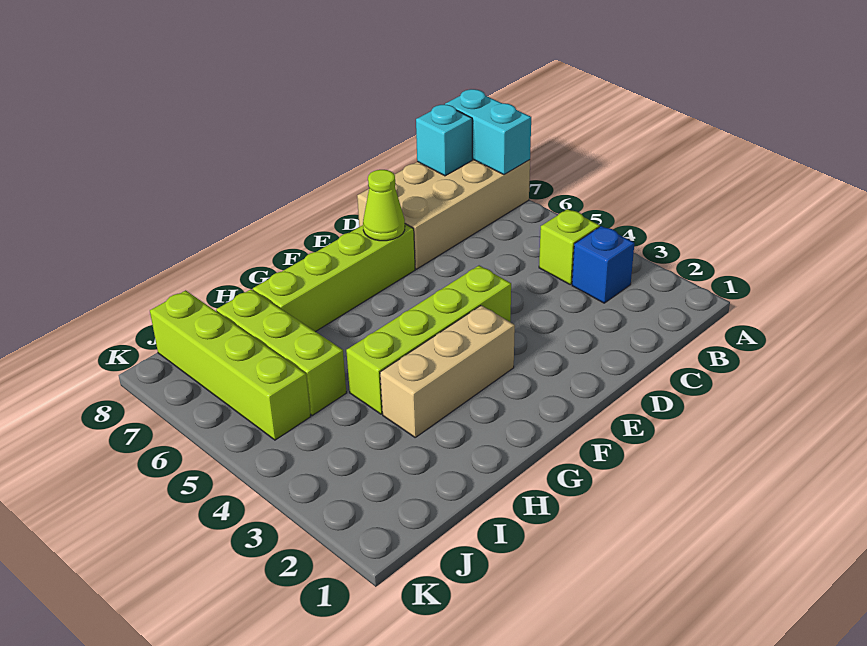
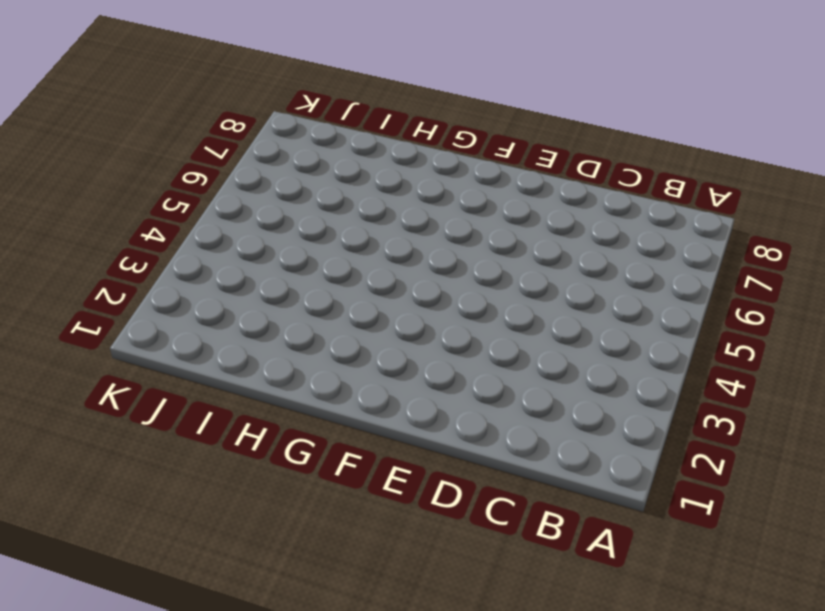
none -> tan 2x4 brick [357,159,530,269]
none -> blue 1x1 brick [572,226,634,303]

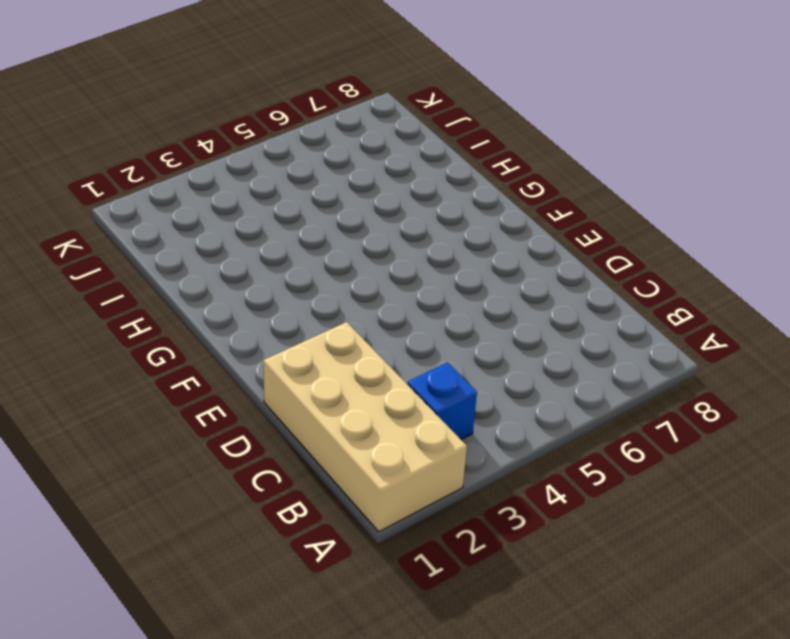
tan 2x4 brick [263,322,467,532] -> tan 2x4 brick moved to [357,159,530,269]
none -> lime 1x1 brick [539,209,600,285]
none -> lime 1x4 brick [346,265,511,414]

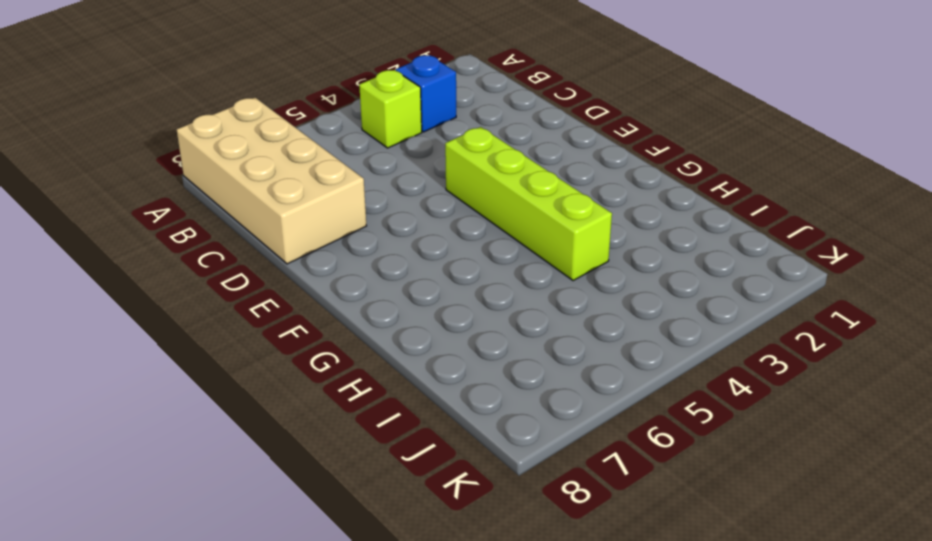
none -> lime 1x4 brick [253,224,415,332]
none -> tan 1x3 brick [380,305,515,437]

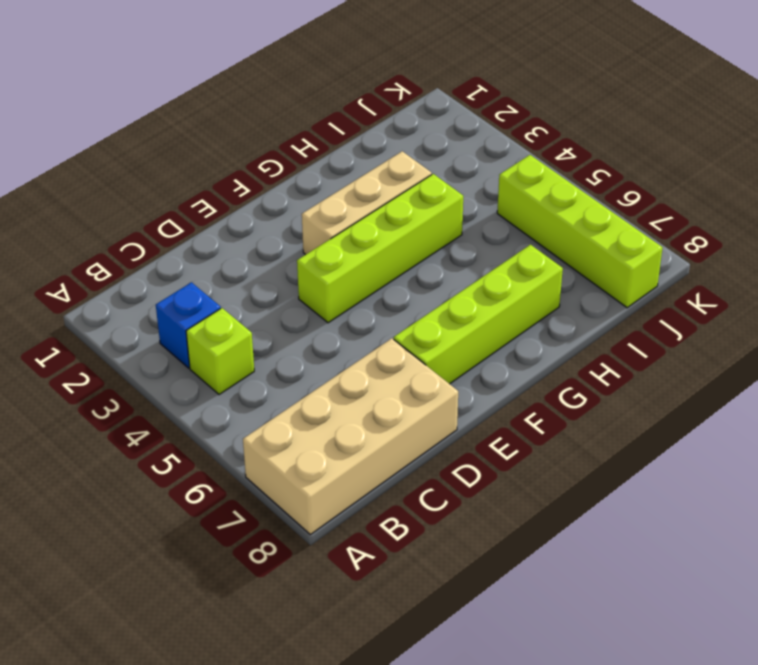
none -> lime 1x3 brick [216,289,346,415]
none -> cyan 1x2 brick [445,89,531,175]

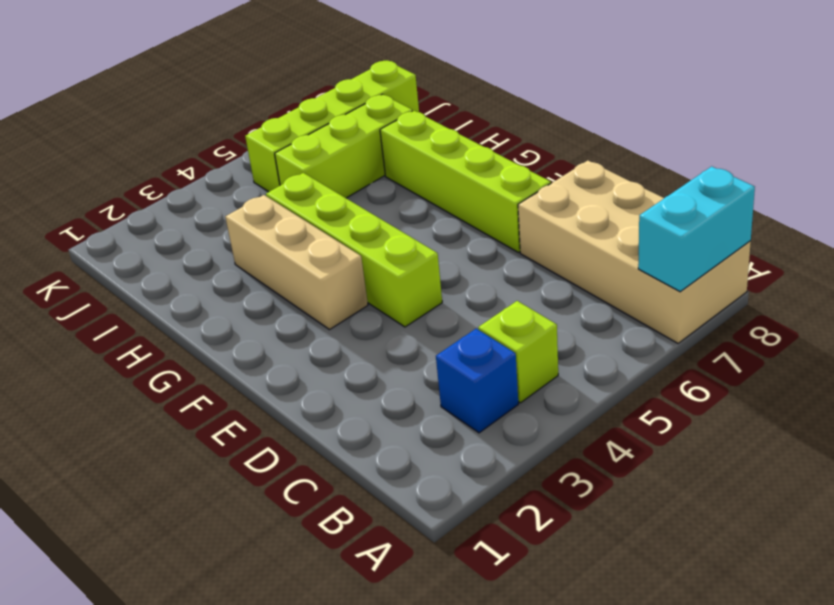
none -> cyan 1x1 brick [416,104,472,176]
none -> lime 1x1 cone [363,170,405,241]

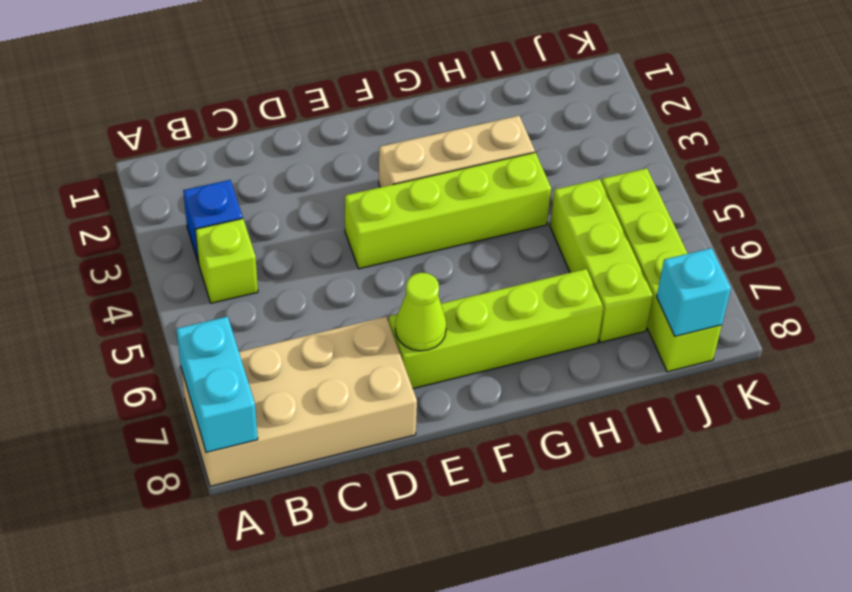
cyan 1x1 brick [657,248,731,336] -> cyan 1x1 brick moved to [416,104,472,176]

